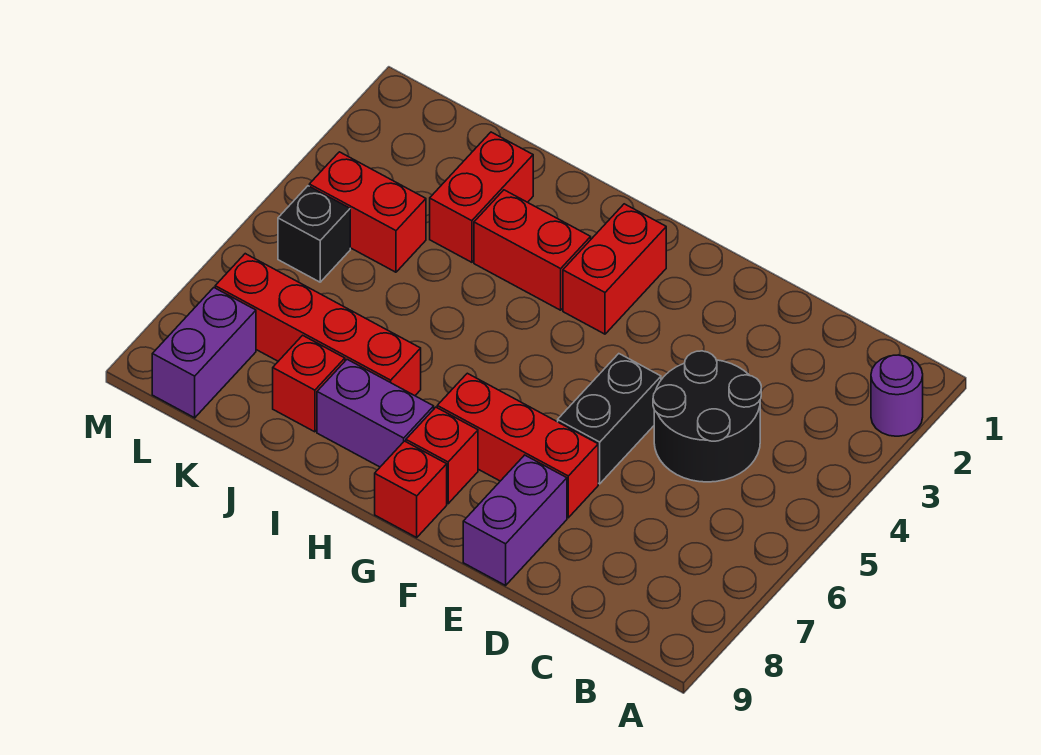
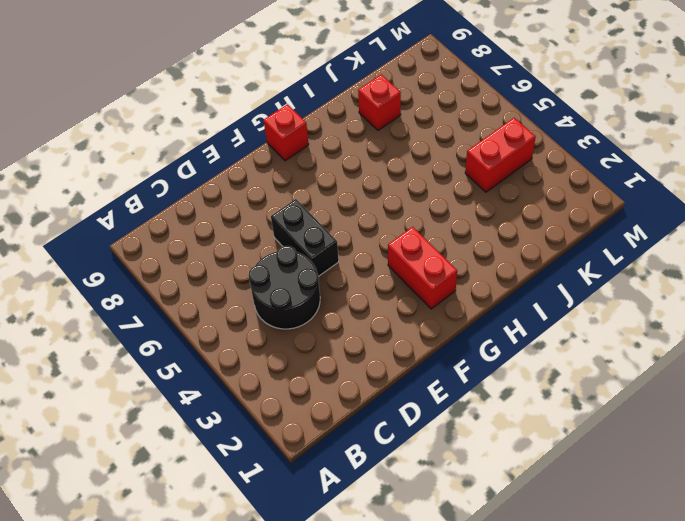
none -> purple 1x1 round brick [871,355,923,436]
none -> red 1x3 brick [437,373,598,518]
none -> purple 1x2 brick [463,455,567,585]

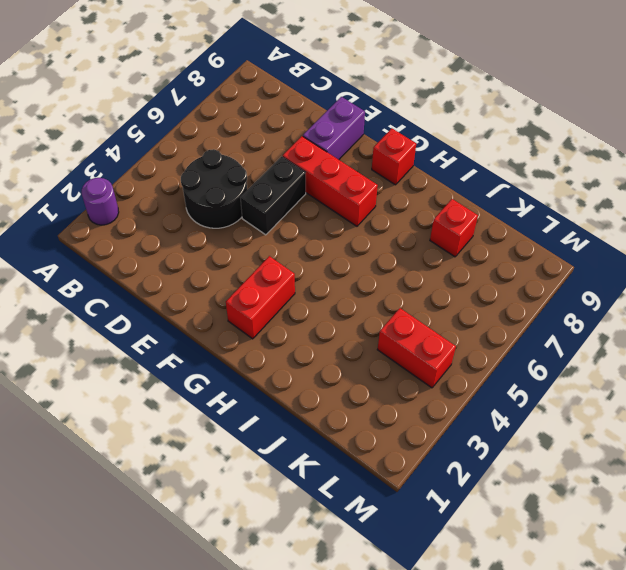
none -> red 1x1 brick [406,407,478,504]
none -> red 1x2 brick [474,190,591,310]
none -> purple 1x2 brick [317,359,434,467]

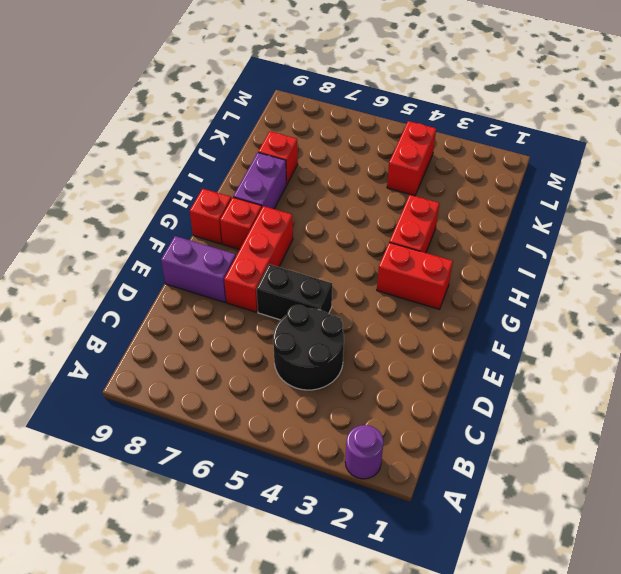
none -> red 1x4 brick [215,254,421,396]
none -> red 1x2 brick [430,132,533,262]
none -> black 1x1 brick [278,186,350,282]

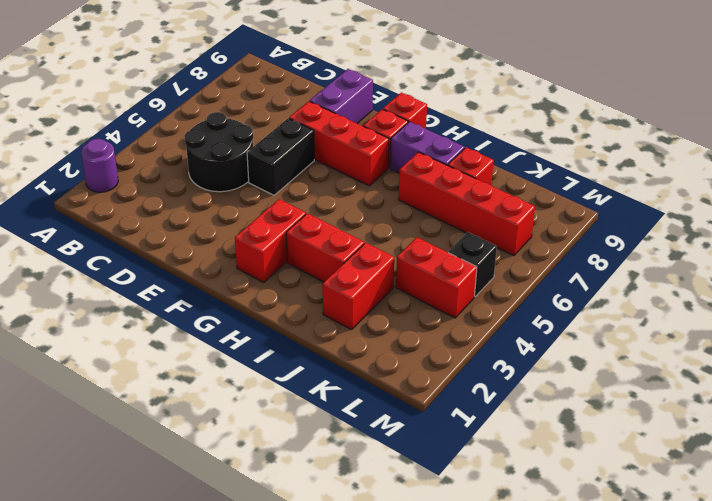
none -> purple 1x2 brick [152,288,256,418]

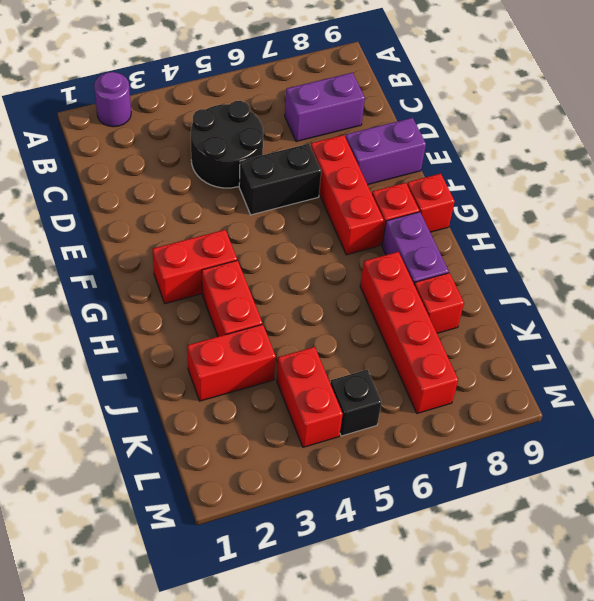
purple 1x2 brick [285,73,365,142] -> purple 1x2 brick moved to [152,288,256,418]

